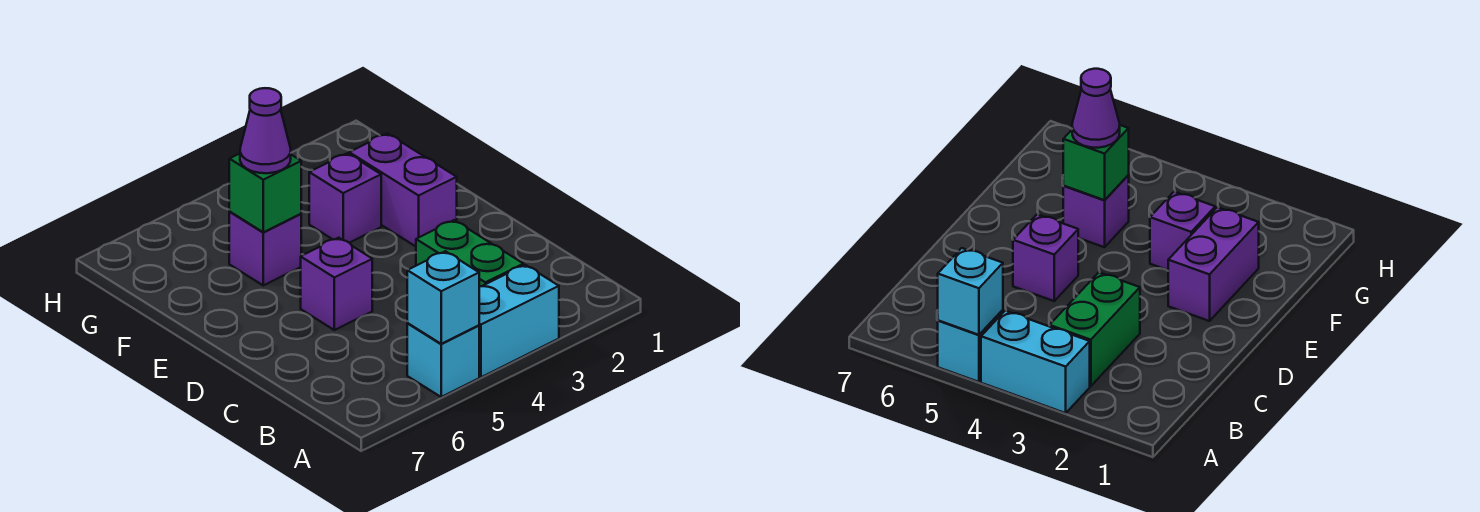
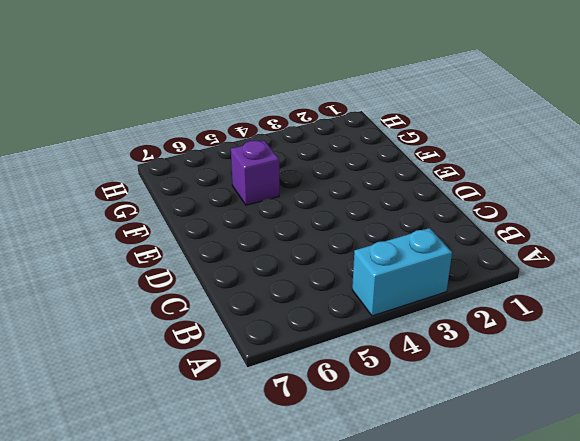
none -> cyan 1x1 brick [407,324,479,397]
none -> green 1x2 brick [416,220,523,287]

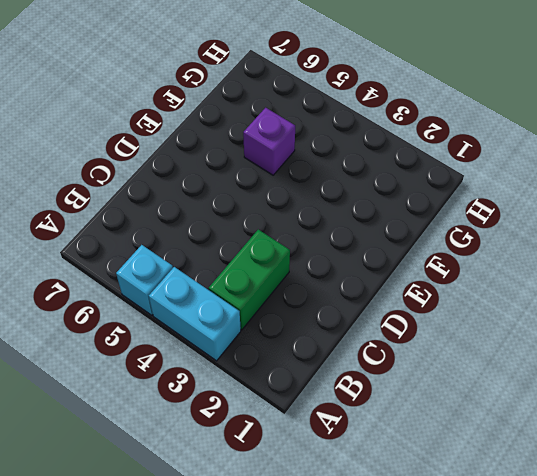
none -> purple 1x1 brick [301,238,372,330]
none -> purple 1x2 brick [349,133,457,246]

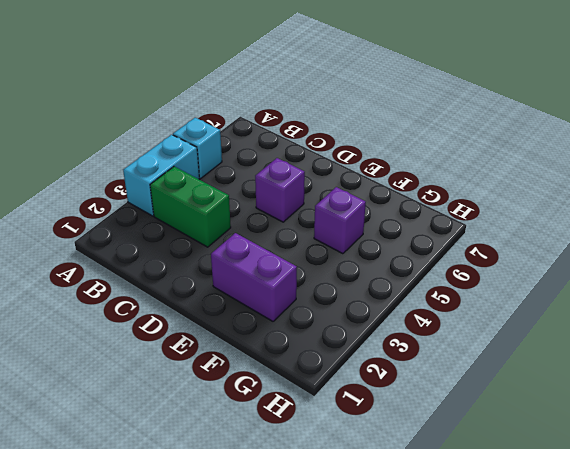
none -> purple 1x1 brick [309,153,381,243]
none -> cyan 1x1 brick [407,251,479,344]

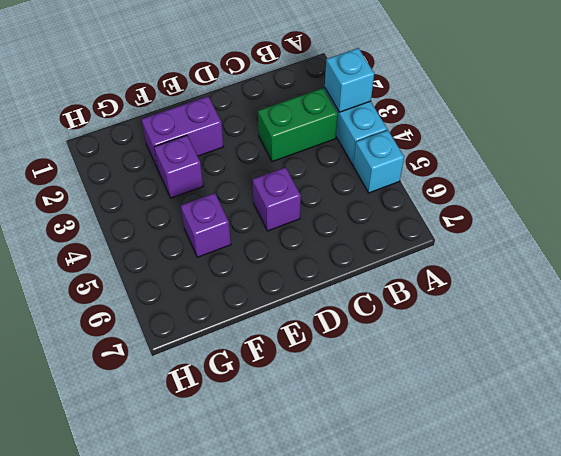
cyan 1x1 brick [325,48,374,112] -> cyan 1x1 brick moved to [407,251,479,344]
none -> green 1x1 brick [229,154,301,232]
none -> purple 1x1 cone [240,88,291,173]

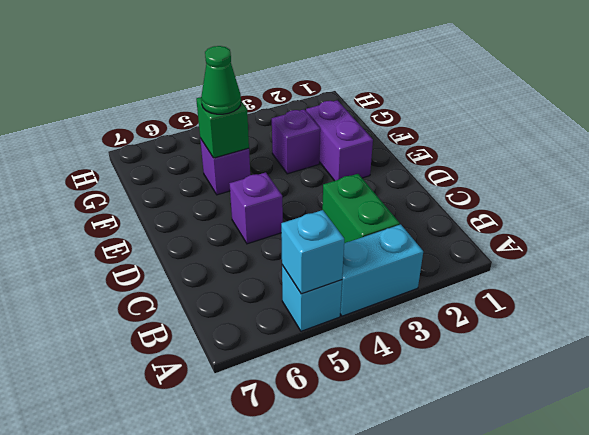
green 1x1 cone [201,46,241,114] -> purple 1x1 cone [240,88,291,173]

